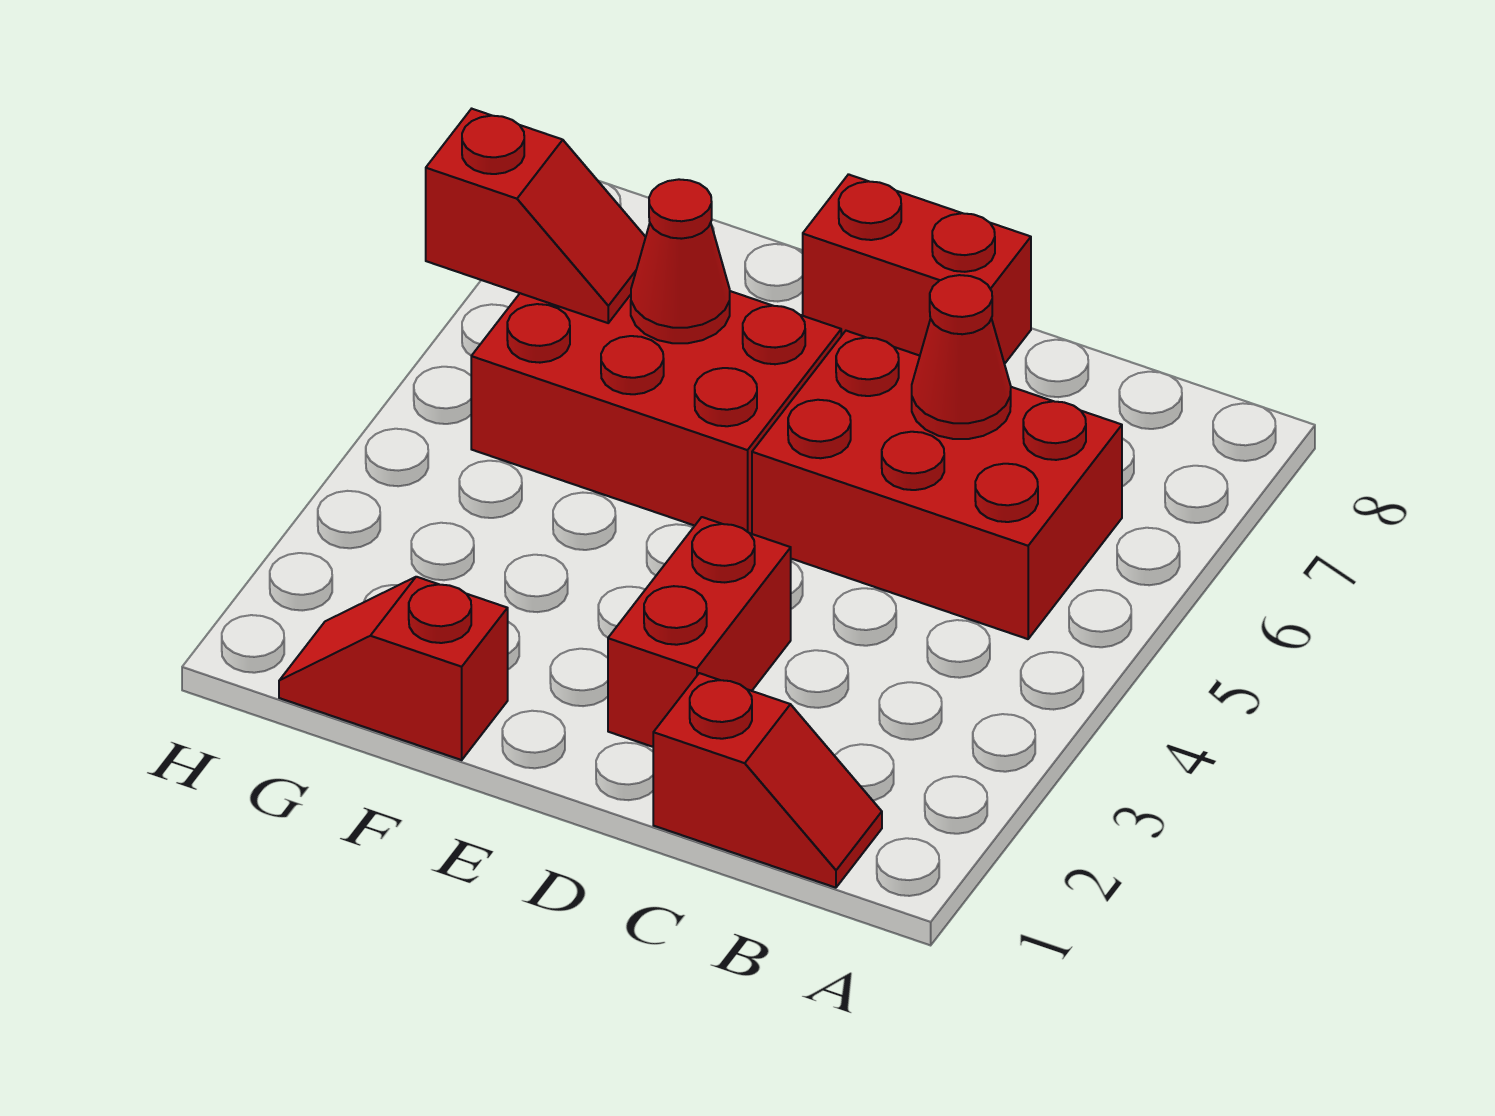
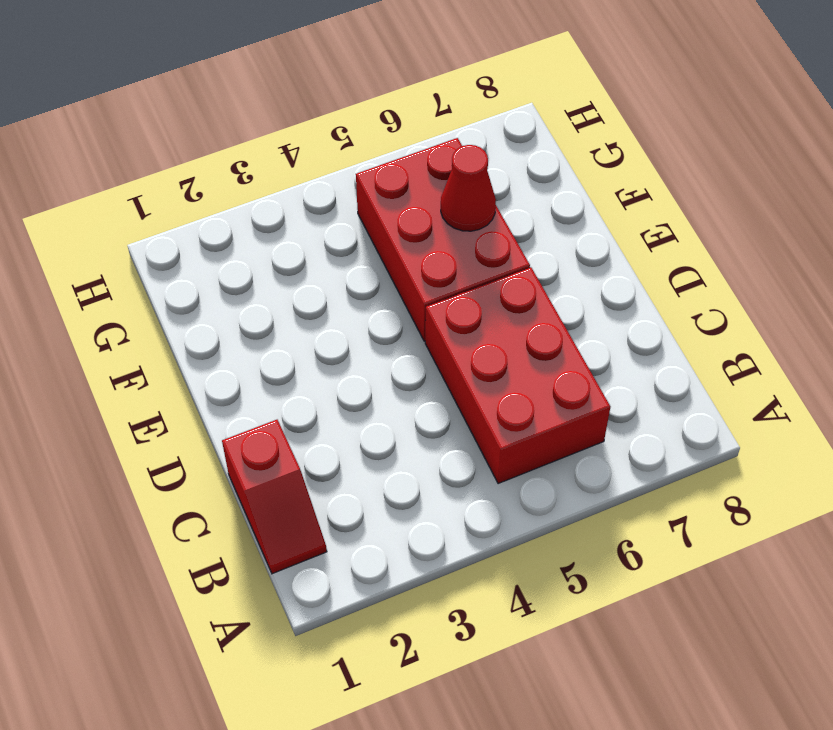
none -> red 1x2 brick [608,517,791,747]
none -> red 1x2 brick [803,174,1031,364]

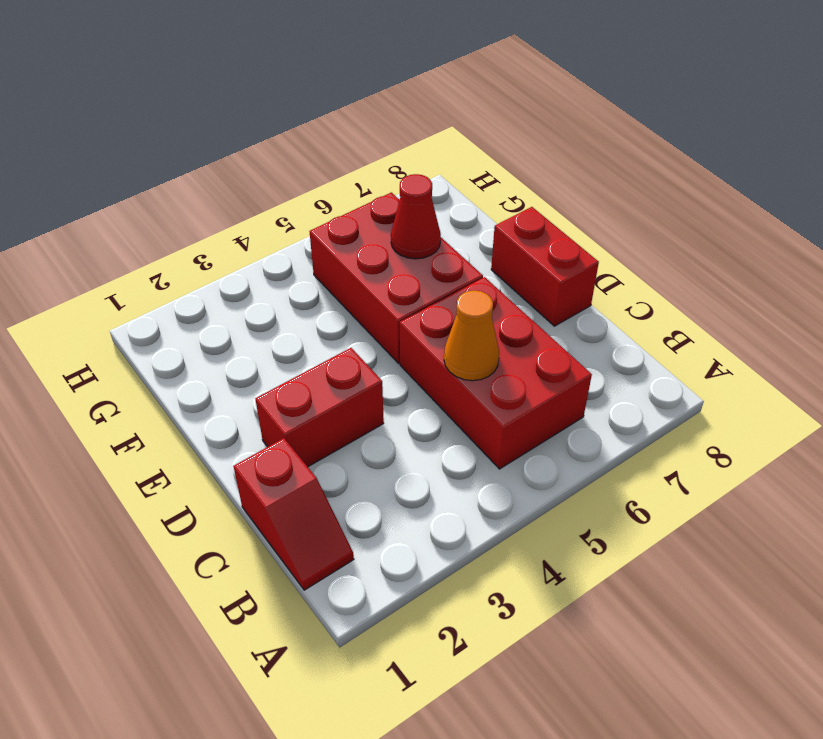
orange 1x1 cone [444,291,499,381] -> none
none -> red 1x2 slope [279,577,508,760]
none -> red 1x1 cone [912,275,1011,439]

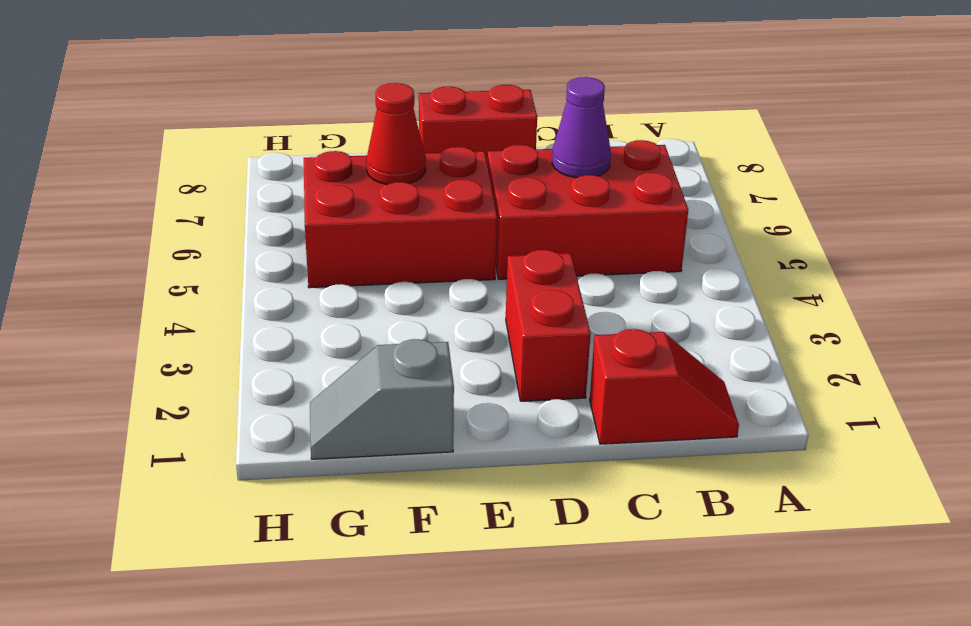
purple 1x1 cone [552,77,611,178] -> red 1x1 cone [912,275,1011,439]
grey 1x2 slope [310,339,454,459] -> red 1x2 slope [279,577,508,760]
none -> red 1x2 slope [426,109,646,323]

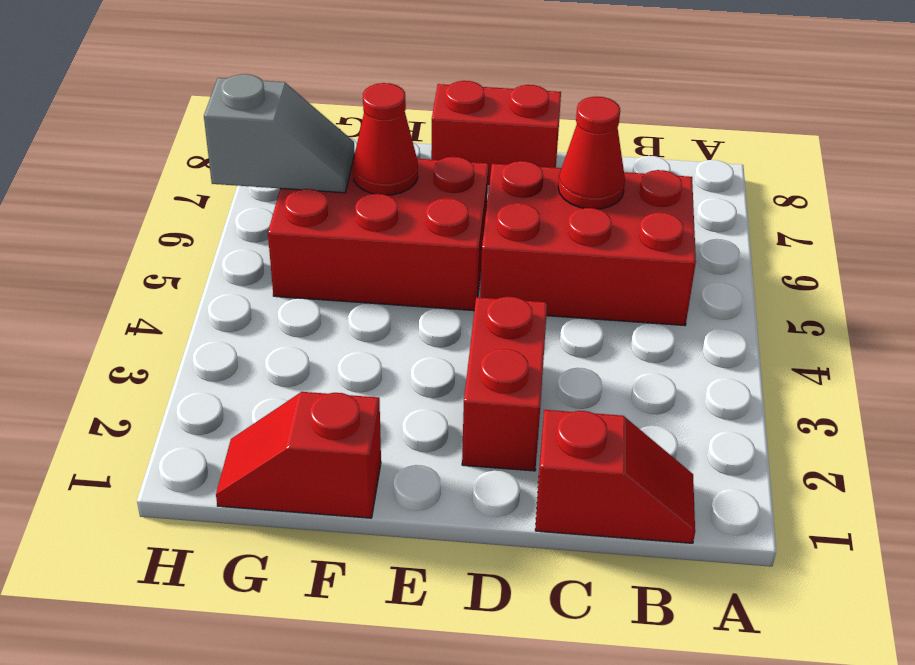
grey 1x2 slope [204,74,355,193] -> red 1x2 slope [426,109,646,323]

